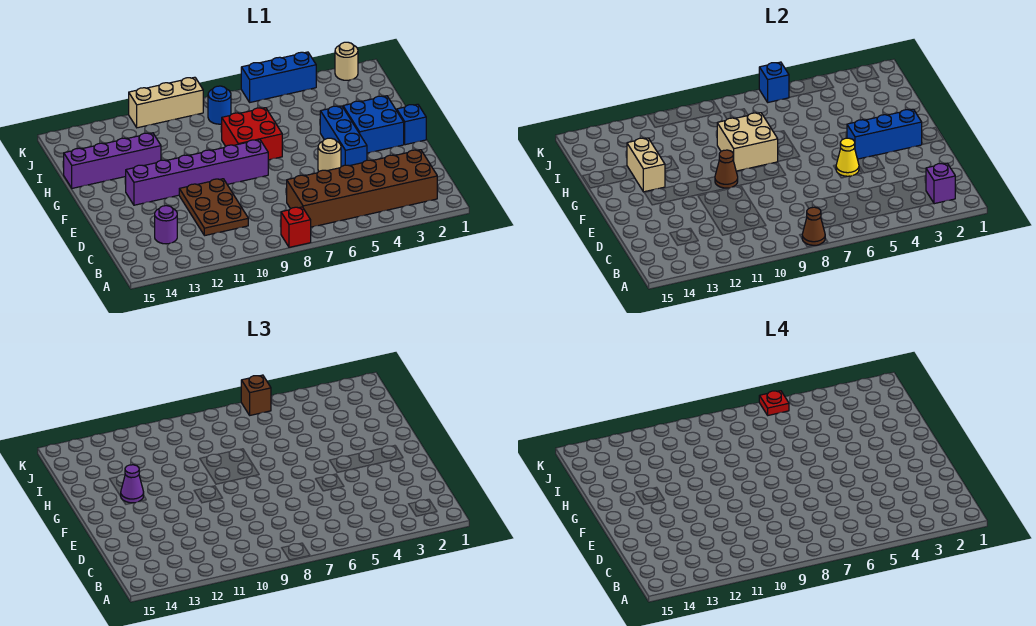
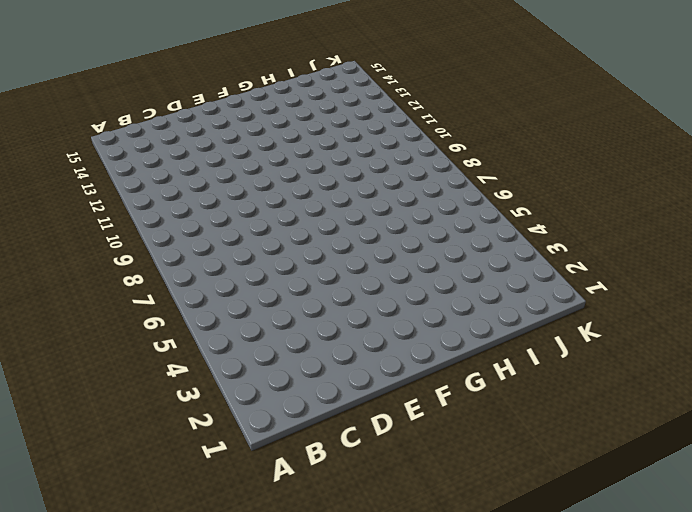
none -> red 1x1 brick [281,207,311,247]
none -> brown 2x6 brick [287,150,437,227]
none -> brown 2x3 plate [179,179,248,236]

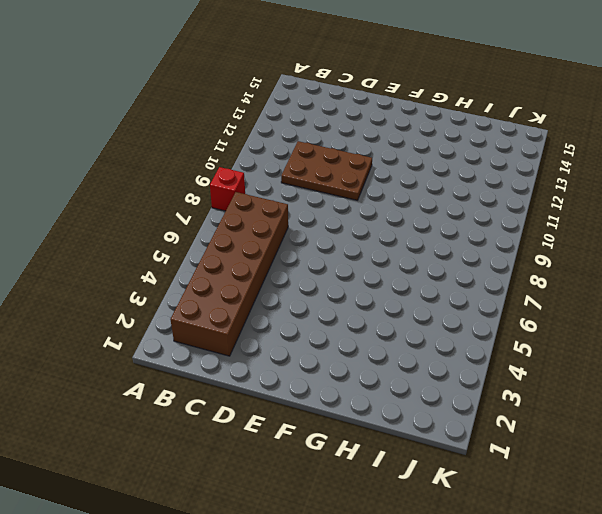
none -> purple 1x1 round brick [155,206,177,244]
none -> blue 1x3 brick [320,106,367,167]
none -> tan 1x1 round brick [318,138,341,171]

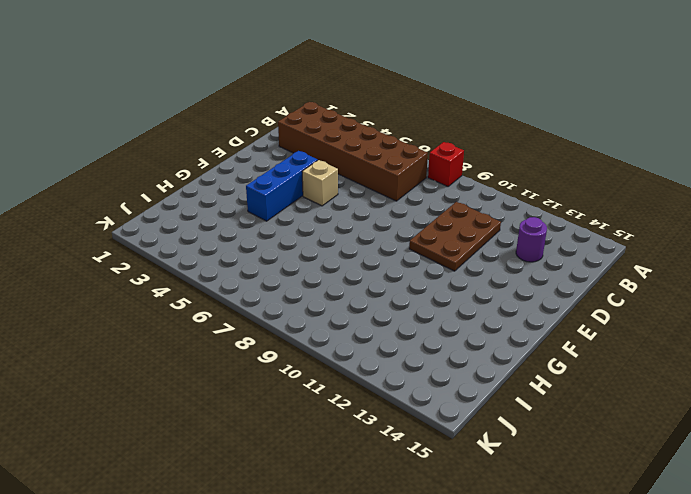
tan 1x1 brick [302,160,338,206] -> tan 1x1 round brick [318,138,341,171]
none -> blue 1x1 brick [397,104,426,145]
none -> blue 2x2 brick [343,96,404,153]
none -> purple 1x6 brick [126,140,268,205]

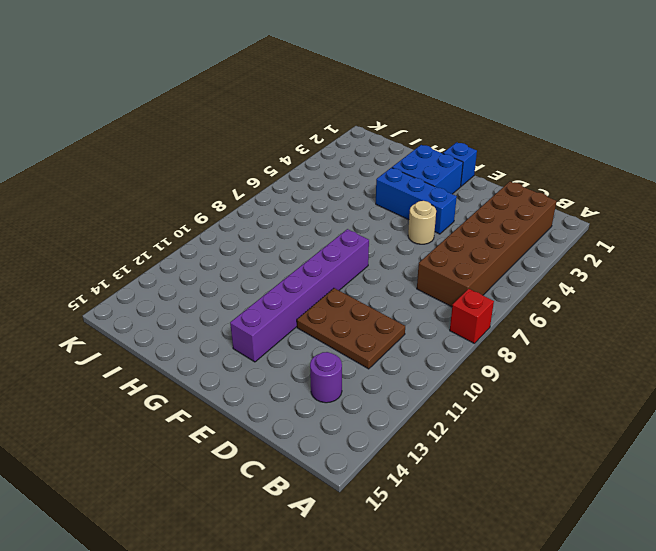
none -> red 2x2 brick [222,108,282,160]
none -> purple 1x4 brick [64,133,161,188]
none -> blue 1x1 round brick [208,86,231,124]

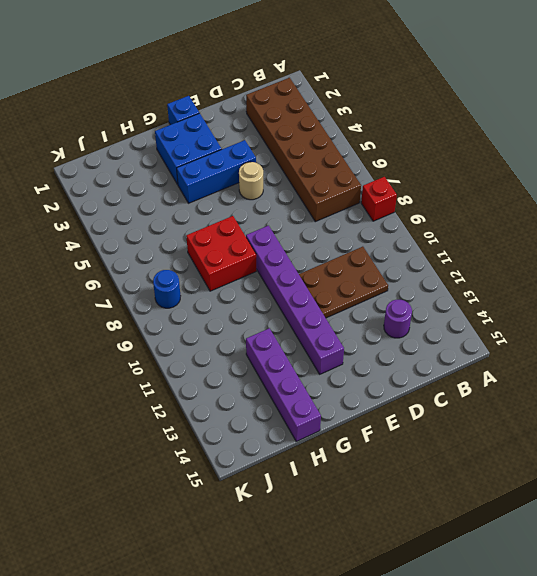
none -> tan 1x1 round brick [335,42,358,80]
none -> blue 1x3 brick [241,52,316,102]
none -> tan 1x3 brick [129,77,203,128]

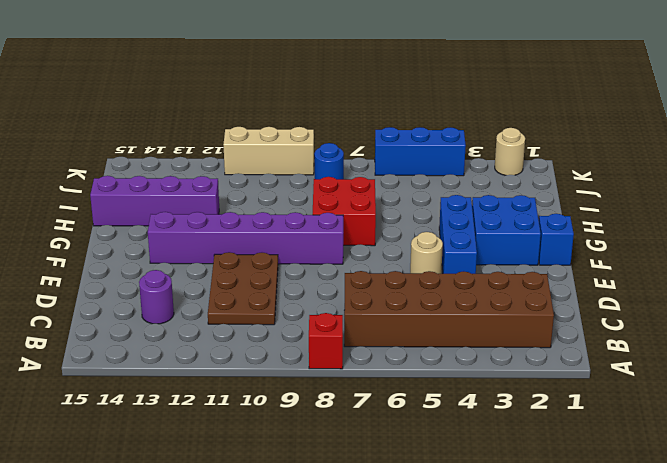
none -> brown 1x1 cone [802,207,825,245]
none -> purple 1x1 brick [926,163,955,204]
none -> yellow 1x1 cone [836,138,859,176]

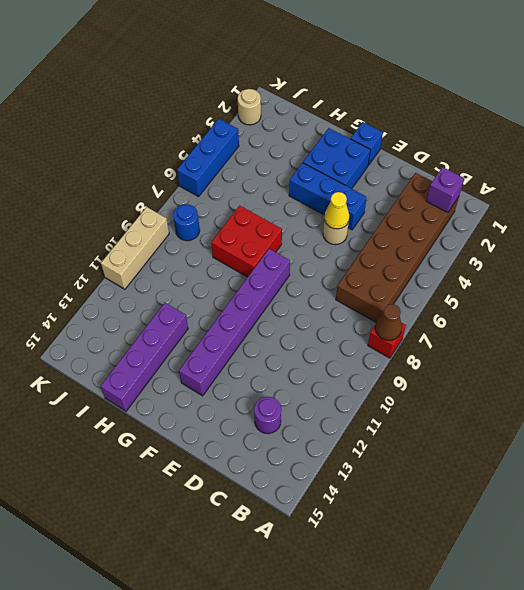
none -> brown 2x3 plate [179,179,248,236]
none -> blue 1x3 brick [847,109,922,159]
none -> brown 1x1 cone [715,150,738,188]

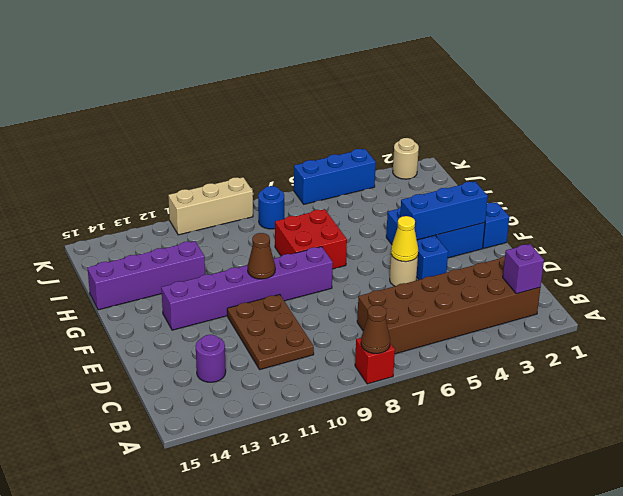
none -> tan 2x2 brick [717,113,778,171]
none -> tan 1x2 brick [627,138,665,192]
none -> blue 1x1 brick [759,62,789,102]

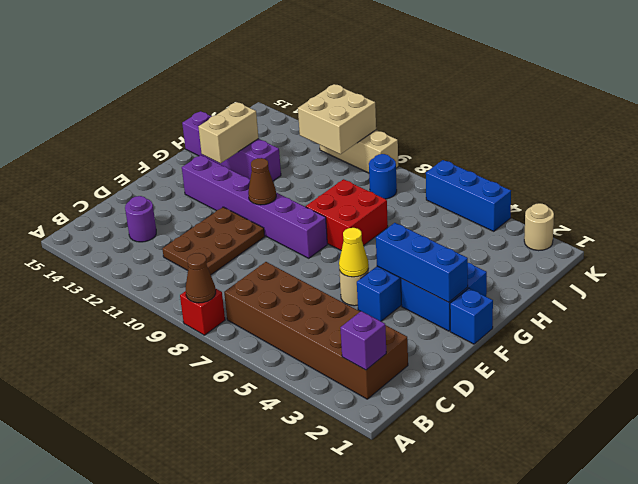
tan 2x2 brick [298,84,376,154] -> tan 2x2 brick moved to [717,113,778,171]
none -> blue 1x1 brick [759,62,789,102]
none -> purple 1x1 cone [121,465,144,503]
none -> brown 1x1 brick [241,375,271,415]

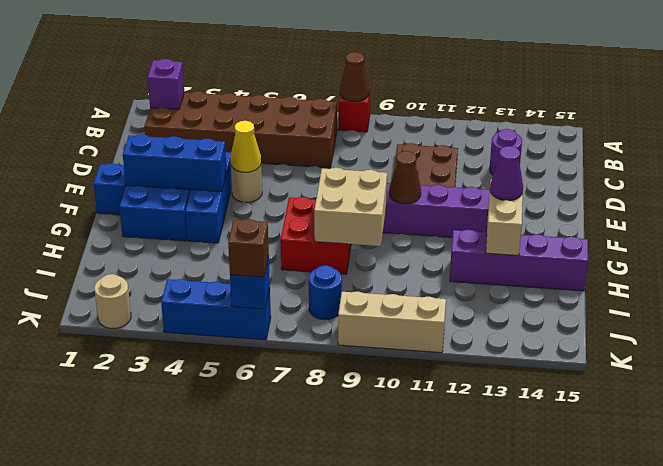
none -> red 1x1 plate [759,391,789,415]

